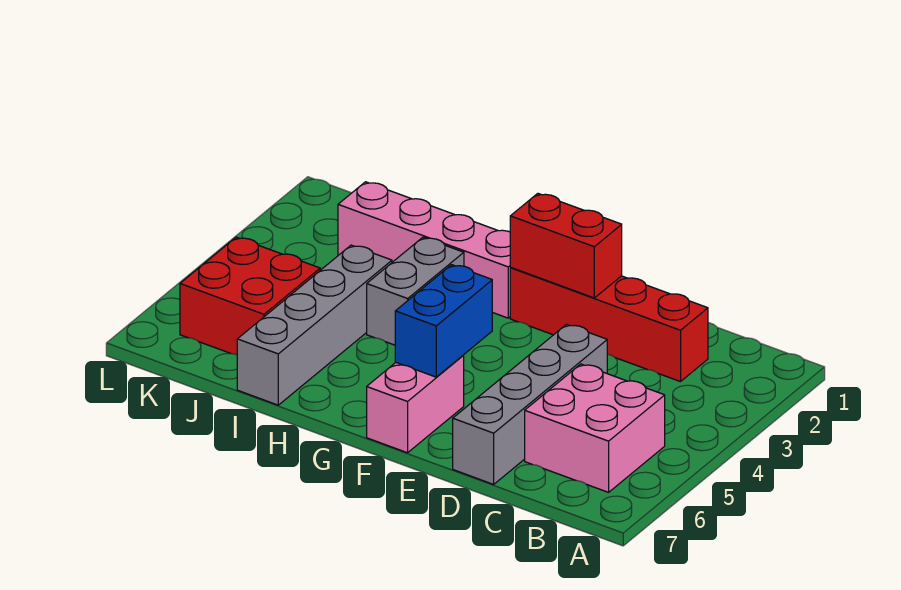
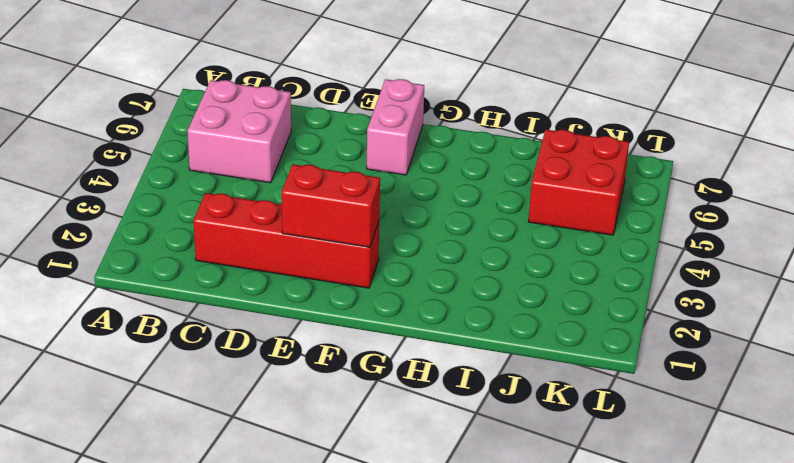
none -> grey 1x4 brick [453,325,607,484]
none -> pink 1x4 brick [338,182,511,318]

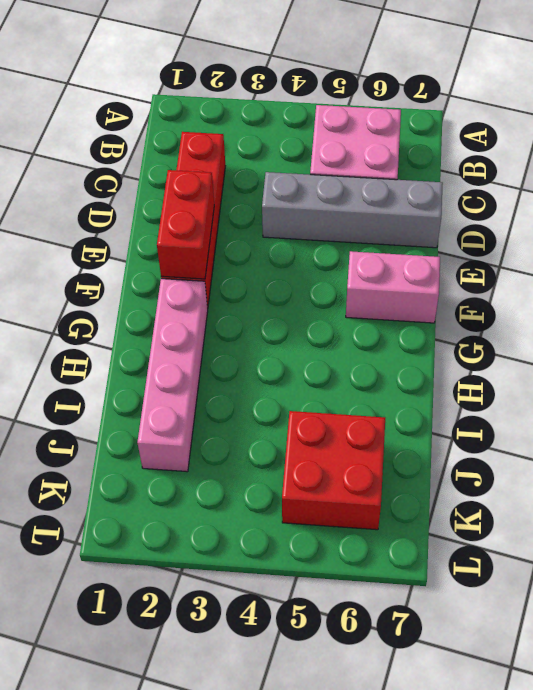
none -> grey 1x2 brick [367,237,464,345]
none -> grey 1x4 brick [237,245,392,405]

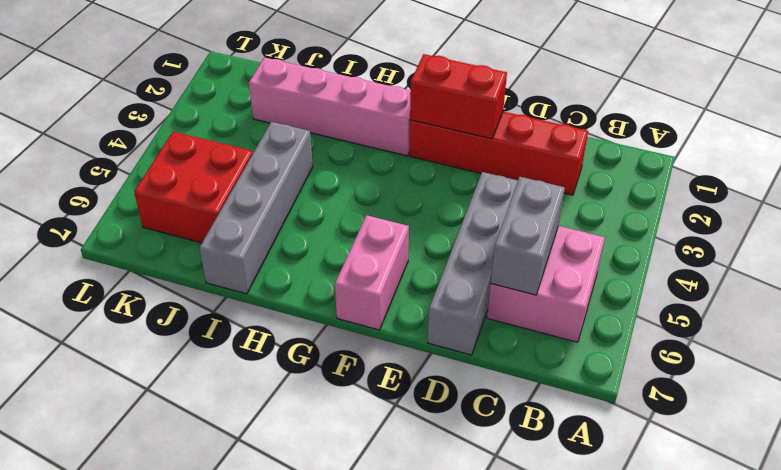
grey 1x2 brick [491,177,565,295] -> grey 1x2 brick moved to [367,237,464,345]
none -> blue 1x2 brick [395,265,492,377]

